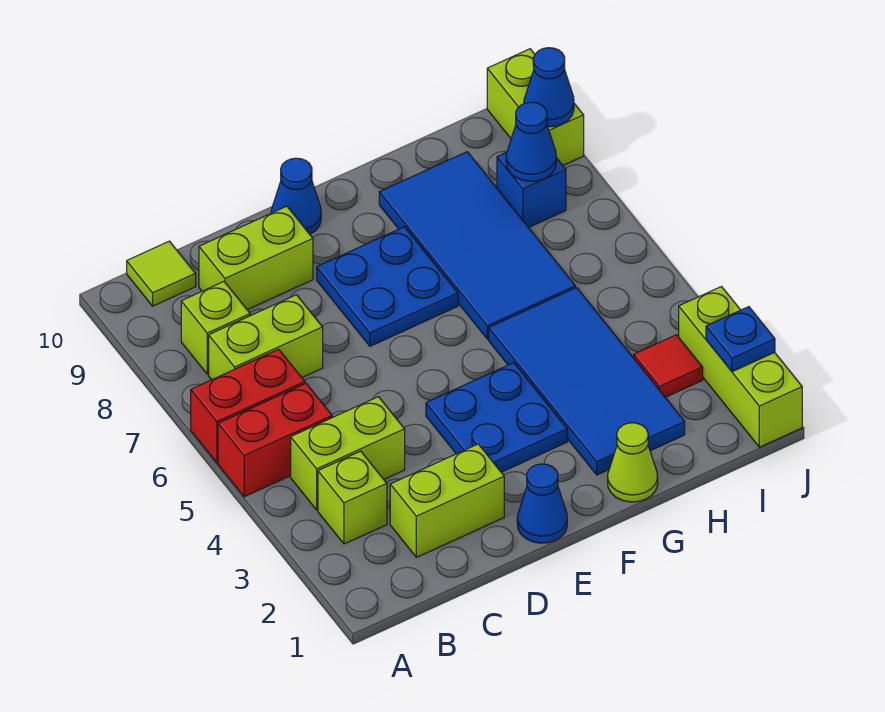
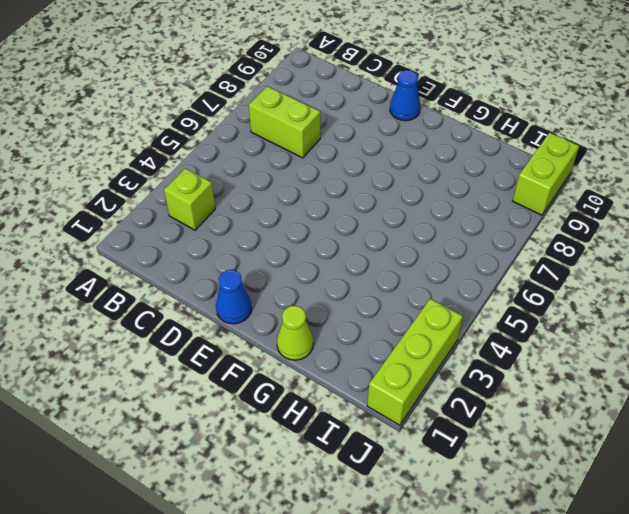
none -> red 1x2 brick [218,383,332,497]
none -> red 1x2 brick [191,349,305,463]
none -> lime 1x2 brick [291,397,405,510]

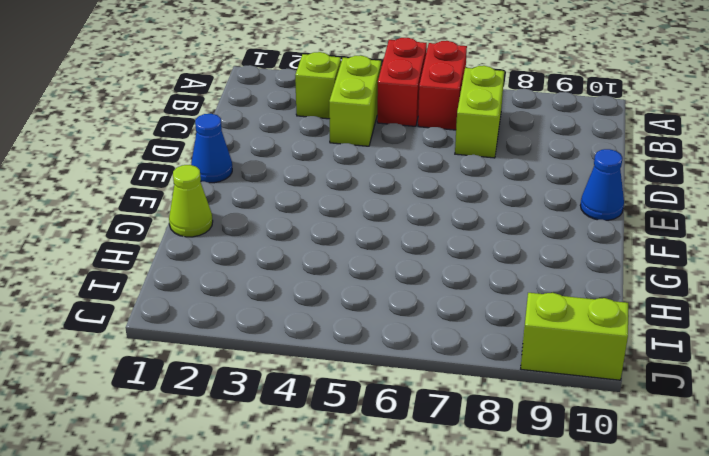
none -> lime 1x1 brick [181,282,250,374]
none -> lime 1x1 tile [127,241,196,306]
none -> lime 1x2 brick [390,444,504,557]

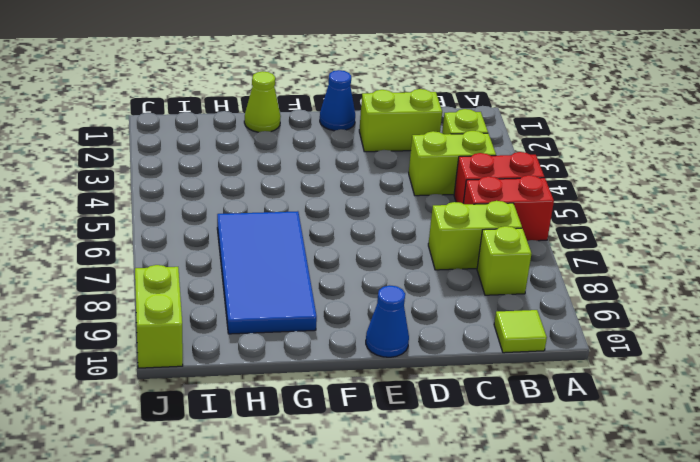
none -> lime 1x2 brick [199,206,313,310]
none -> blue 2x2 plate [426,363,567,472]
none -> blue 2x2 plate [317,227,458,346]

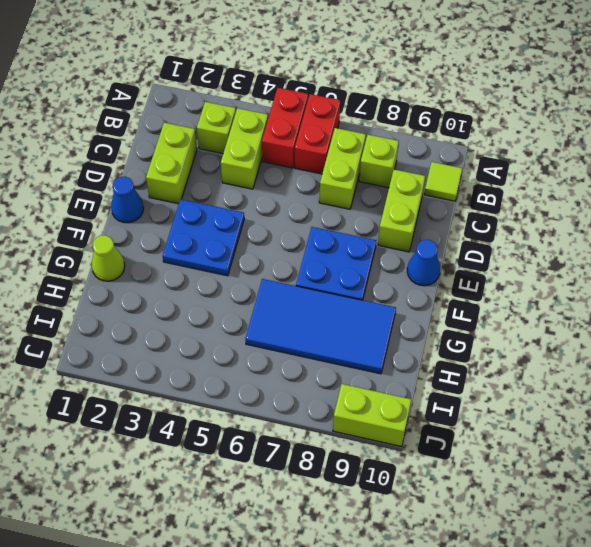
none -> blue 2x4 tile [489,287,685,475]
none -> red 1x1 tile [634,335,703,397]
none -> blue 1x1 brick [497,152,566,227]

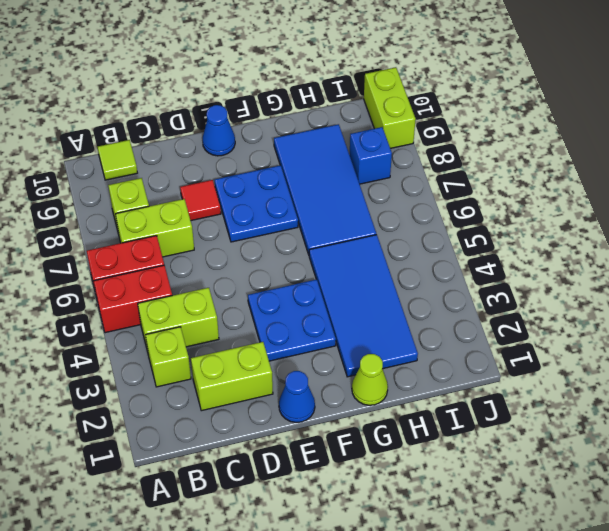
red 1x1 tile [180,180,221,221] -> red 1x1 tile moved to [634,335,703,397]
none -> lime 1x2 brick [199,206,313,310]
none -> lime 1x3 brick [679,287,802,447]
none -> blue 1x1 cone [506,102,556,181]

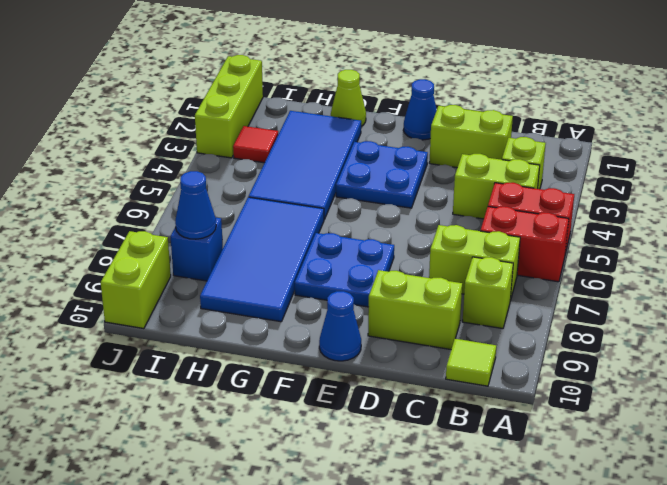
none -> blue 1x1 plate [706,307,775,372]
none -> blue 1x1 cone [524,48,574,127]

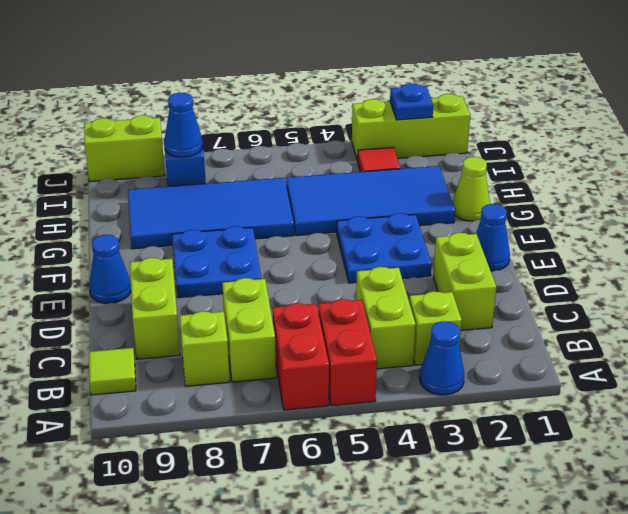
blue 1x1 cone [420,321,464,395] -> blue 1x1 cone moved to [524,48,574,127]

